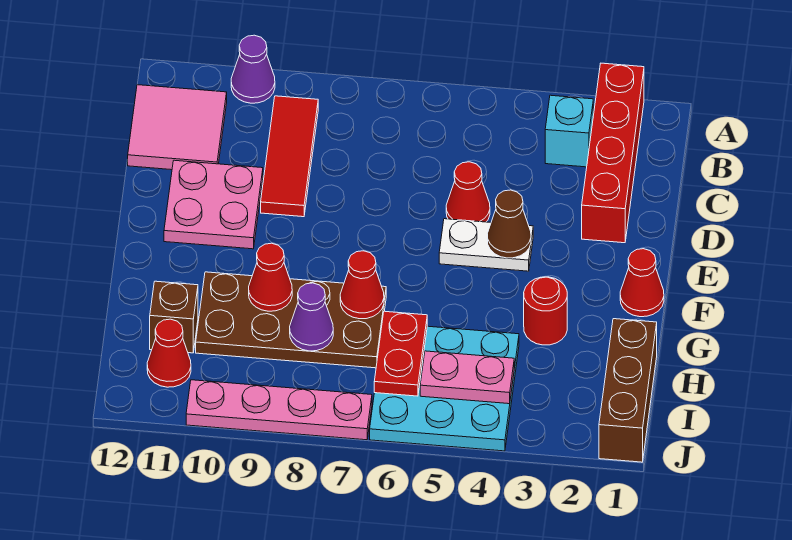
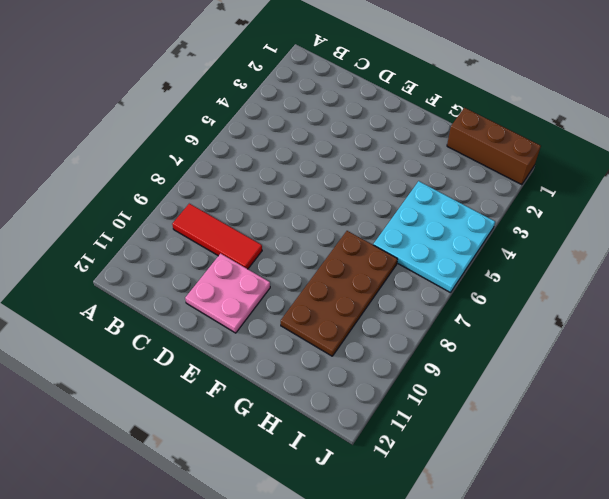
none -> red 1x4 brick [582,63,644,243]
none -> purple 1x1 cone [231,35,275,103]
none -> cyan 1x1 brick [545,95,593,167]

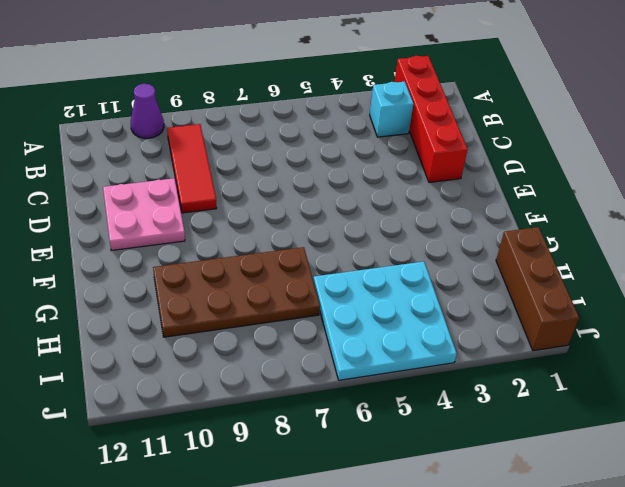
none -> pink 2x2 tile [128,85,227,170]
none -> red 1x1 cone [446,162,490,222]
none -> white 1x2 plate [439,219,533,271]

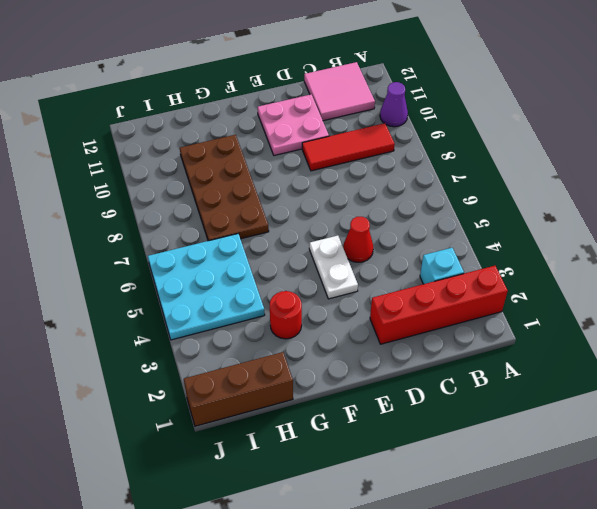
none -> red 1x1 cone [620,249,664,317]
none -> brown 1x1 brick [150,281,198,353]
none -> red 1x1 cone [147,319,191,387]

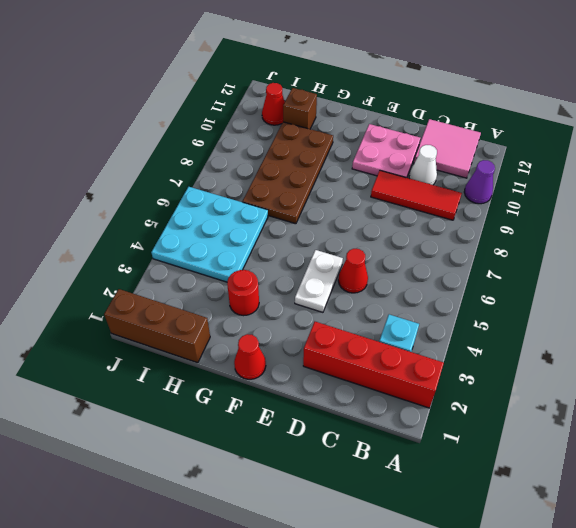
white 1x1 cone [409,145,437,185] -> none
none -> pink 1x4 plate [186,380,372,440]
none -> brown 1x1 cone [487,190,531,258]
none -> red 1x1 cone [340,251,384,319]

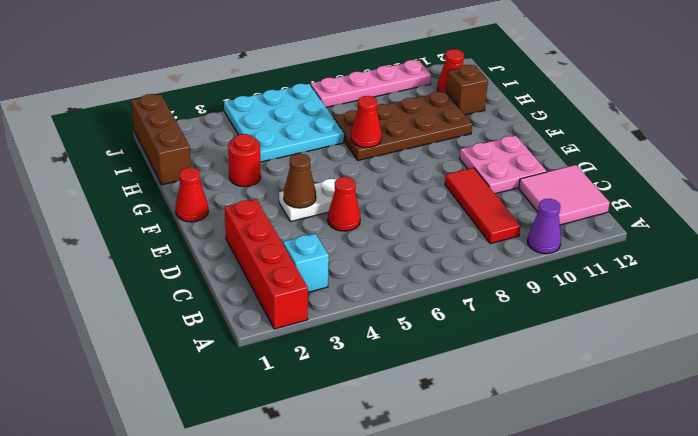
none -> red 1x1 cone [249,243,292,311]
none -> red 1x2 plate [374,311,427,396]
none -> purple 1x1 cone [290,283,333,351]

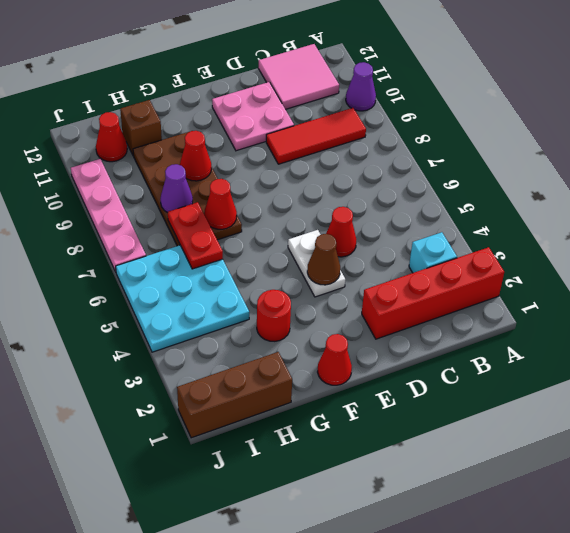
red 1x2 plate [168,202,223,269] -> red 1x2 plate turned to [374,311,427,396]
none -> pink 1x2 plate [420,351,514,404]

